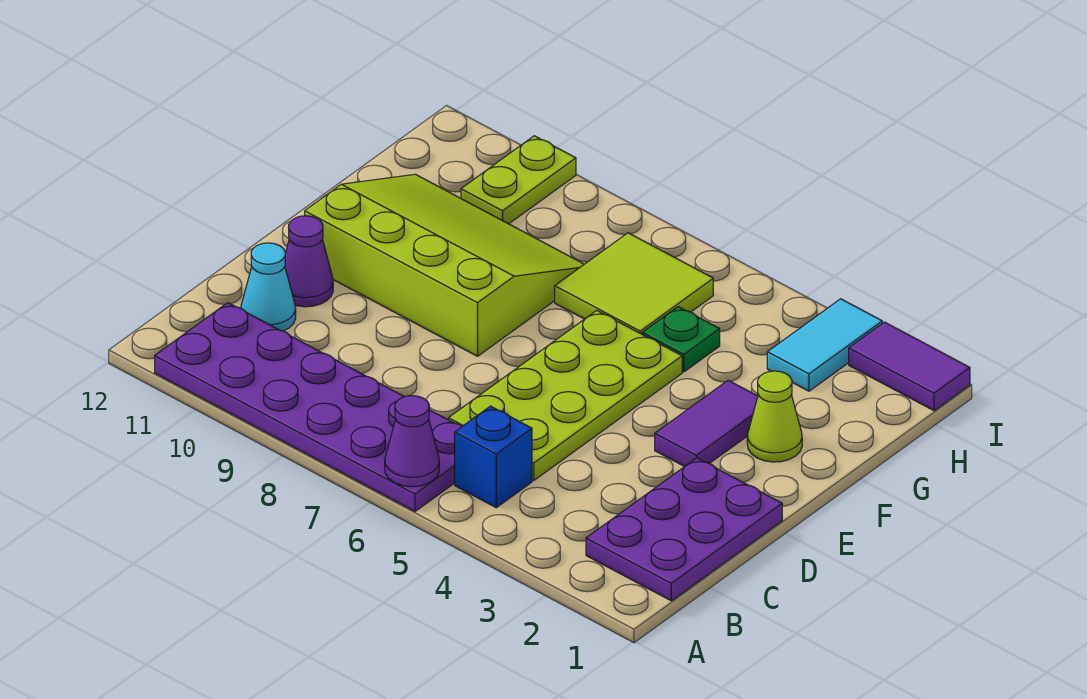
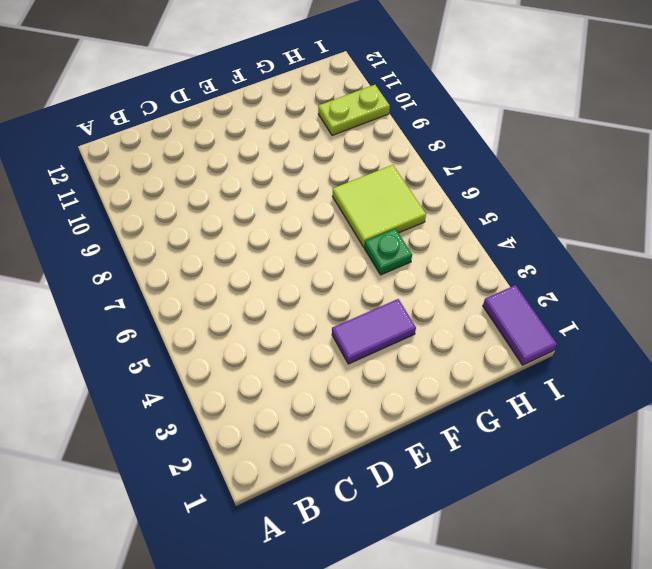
none -> purple 2x6 plate [155,303,462,511]
none -> purple 2x3 plate [586,458,782,601]
none -> blue 1x1 brick [455,406,532,508]

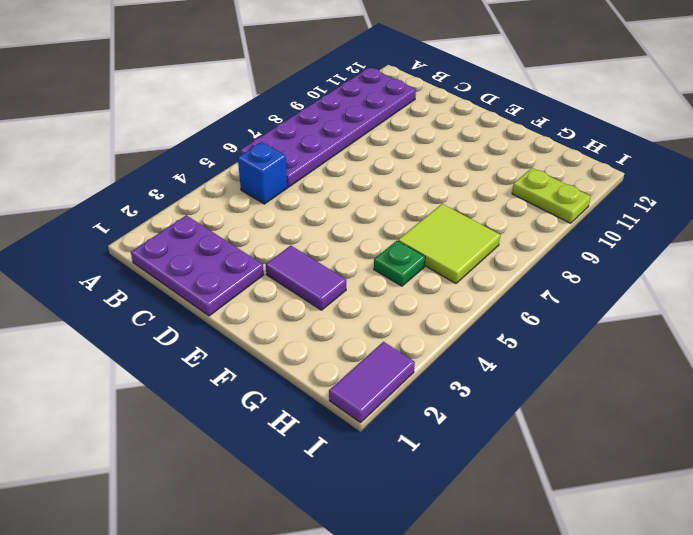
none -> lime 2x4 plate [448,311,682,480]
none -> cyan 1x1 cone [241,243,296,331]
none -> purple 1x1 cone [285,216,333,307]

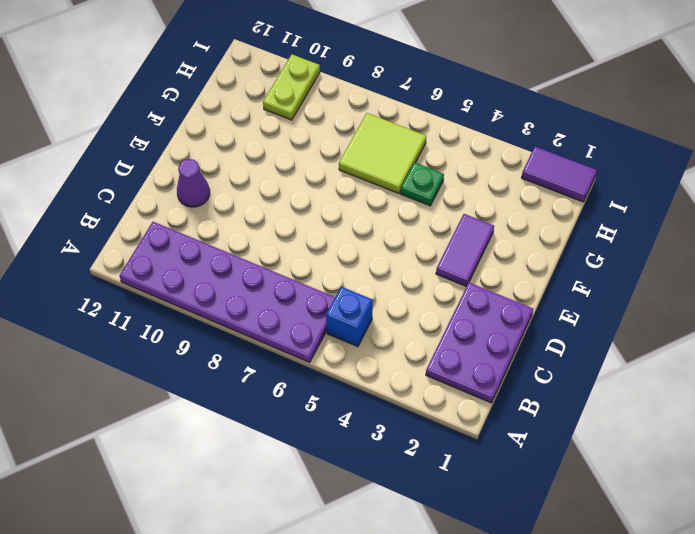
none -> lime 2x4 plate [448,311,682,480]
none -> cyan 1x1 cone [241,243,296,331]
none -> lime 3x4 slope [305,174,584,356]

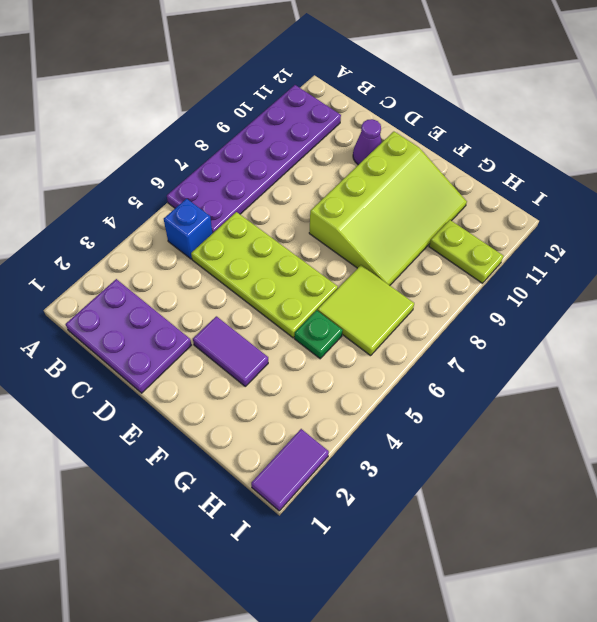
none -> cyan 1x1 cone [241,243,296,331]
none -> lime 1x1 cone [747,371,802,462]
none -> cyan 1x2 tile [767,299,882,391]

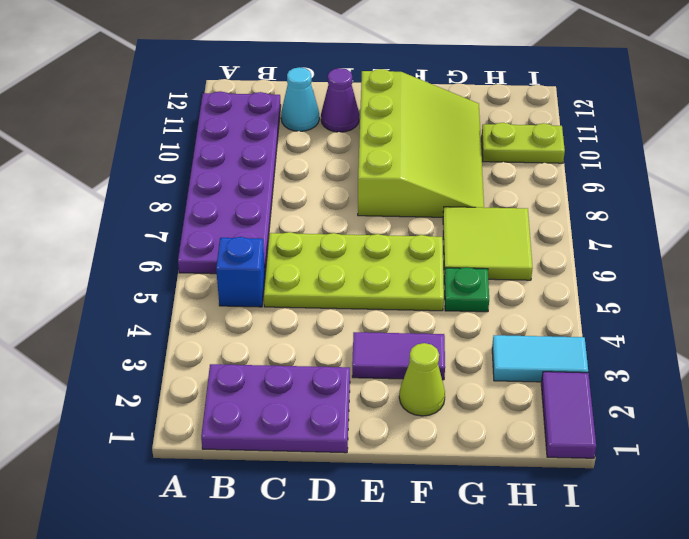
none -> purple 1x1 cone [385,396,439,487]

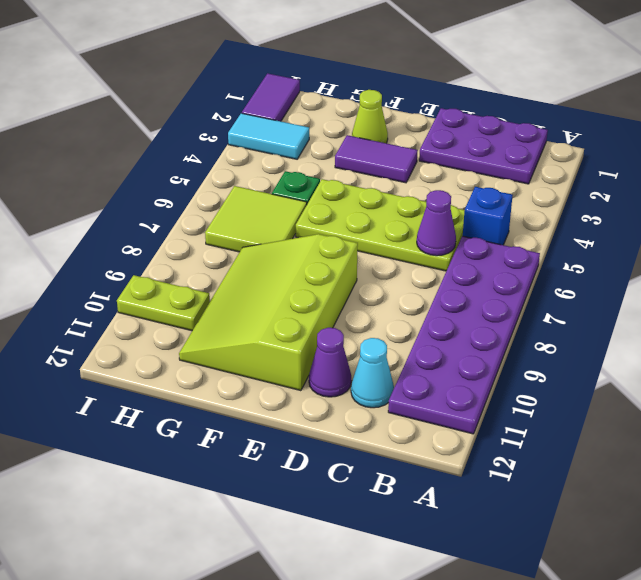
purple 1x1 cone [417,190,456,256] -> purple 1x1 cone moved to [385,396,439,487]

